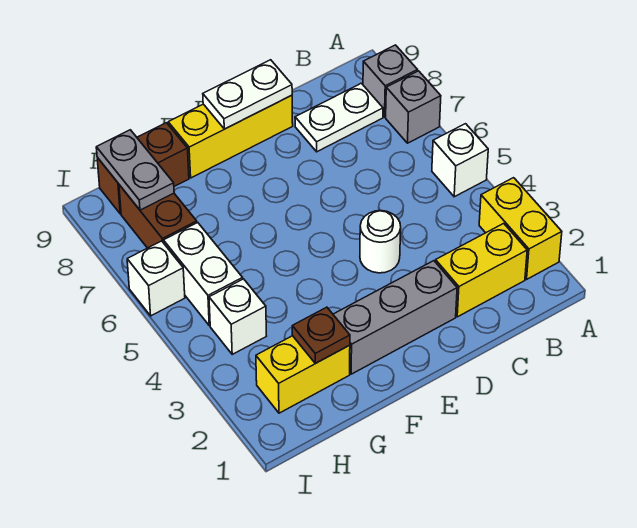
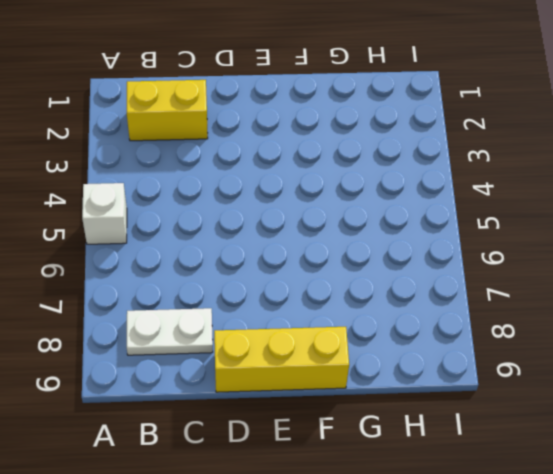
none -> yellow 1x2 brick [479,178,562,279]
none -> grey 1x1 brick [386,71,441,143]
none -> grey 1x1 brick [363,45,418,117]

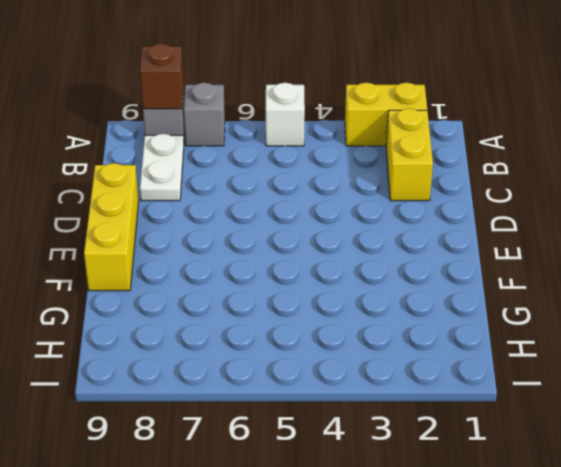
brown 1x1 brick [140,44,184,109] -> none
none -> grey 1x3 brick [333,261,457,374]
none -> white 1x1 round brick [360,211,401,273]
none -> yellow 1x2 brick [256,336,350,413]

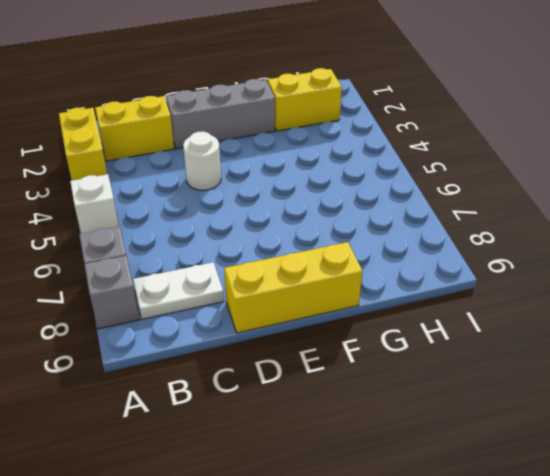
none -> brown 1x2 brick [97,123,189,214]
none -> white 1x1 brick [209,279,266,354]
none -> white 1x2 brick [164,223,243,326]

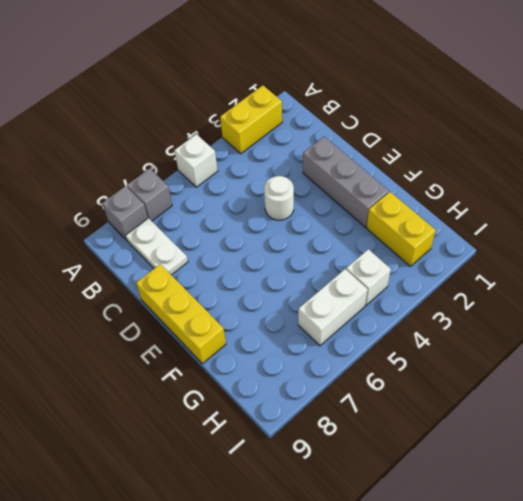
none -> yellow 1x2 brick [436,223,527,317]
none -> brown 1x2 brick [97,123,189,214]
none -> brown 1x2 brick [119,185,197,248]

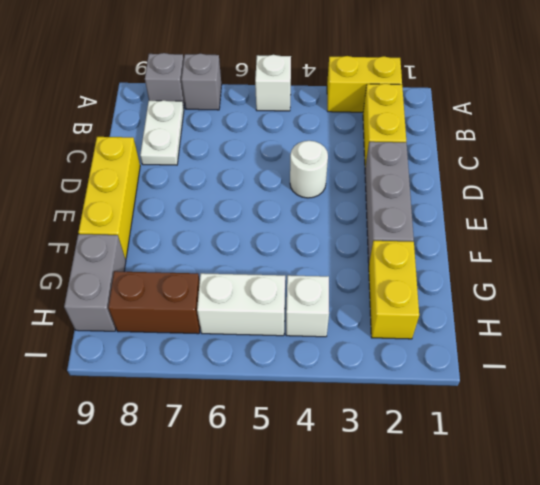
grey 1x2 brick [64,234,126,331] -> brown 1x2 brick [97,123,189,214]
none -> white 1x1 brick [127,241,185,316]
none -> white 1x2 plate [203,60,292,129]
none -> brown 1x1 plate [292,307,350,363]

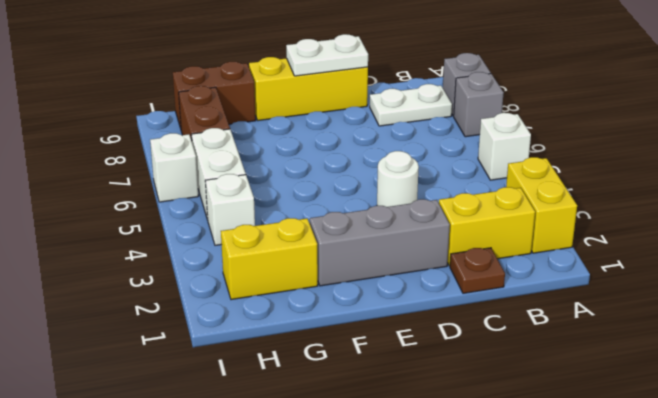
brown 1x1 plate [450,248,505,293] -> brown 1x1 plate moved to [292,307,350,363]
none -> grey 1x2 plate [96,130,174,210]

